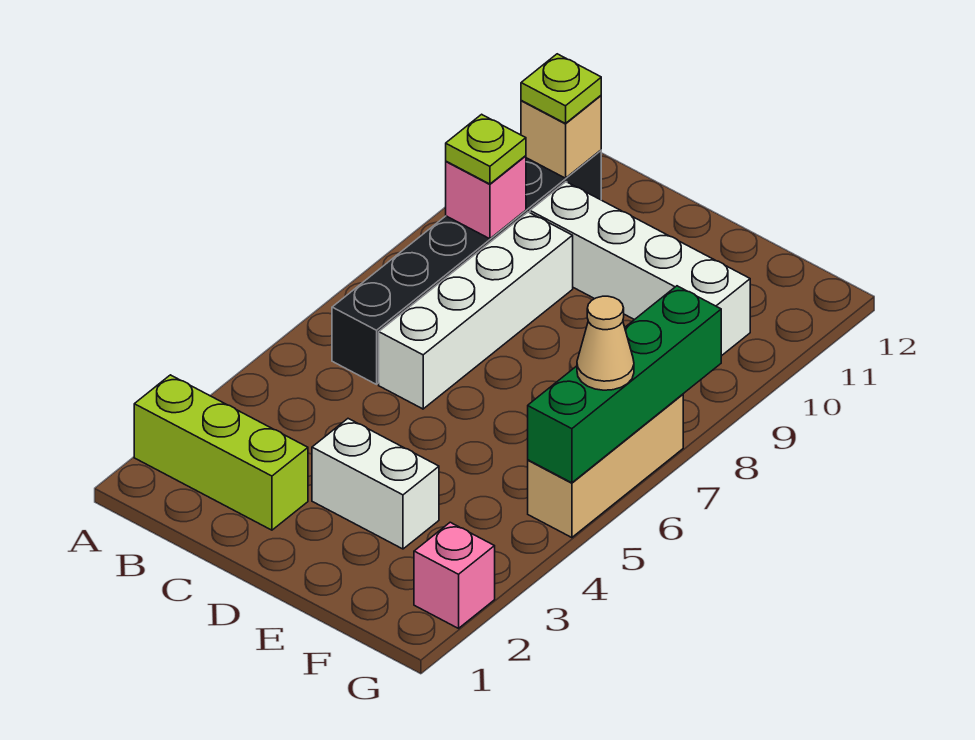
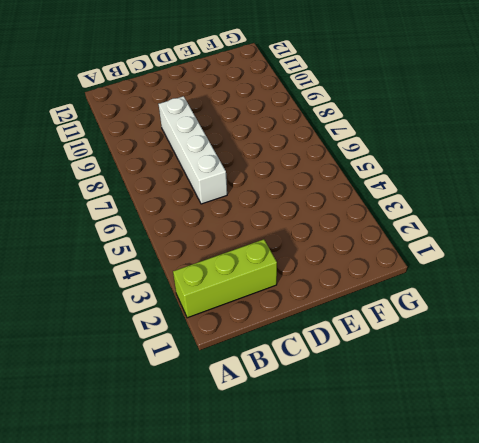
none -> black 1x6 brick [332,150,601,384]
none -> white 1x4 brick [530,182,750,356]
none -> white 1x2 brick [312,419,439,549]

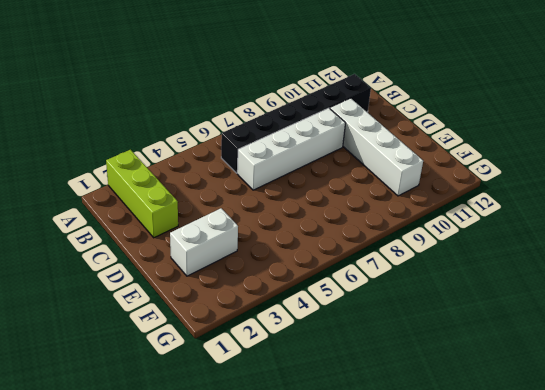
white 1x2 brick [170,208,238,276] -> white 1x2 brick turned to [312,419,439,549]
none -> pink 1x1 brick [414,522,495,628]
none -> tan 1x3 brick [528,394,683,538]
none -> pink 1x1 brick [446,156,526,239]

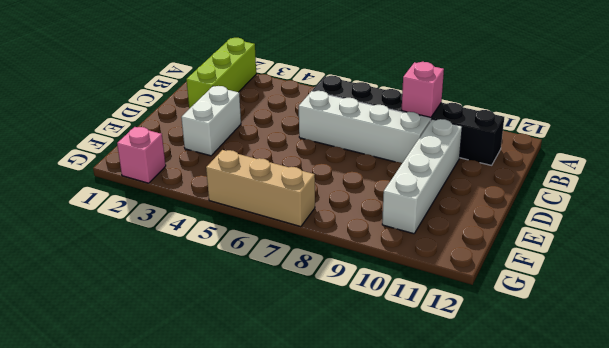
none -> tan 1x1 brick [521,96,601,178]
none -> green 1x4 brick [528,286,721,483]
none -> lime 1x1 plate [446,114,526,184]

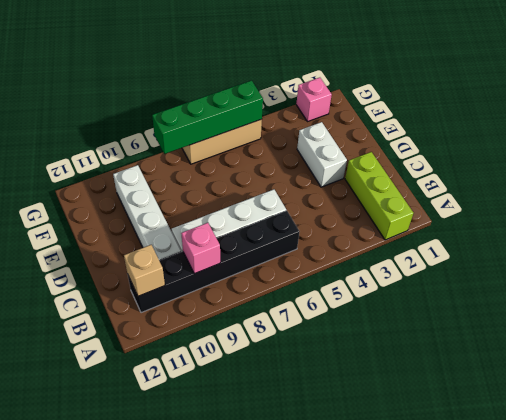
none -> lime 1x1 plate [446,114,526,184]
none -> lime 1x1 plate [521,54,601,123]
none -> tan 1x1 cone [577,296,634,390]

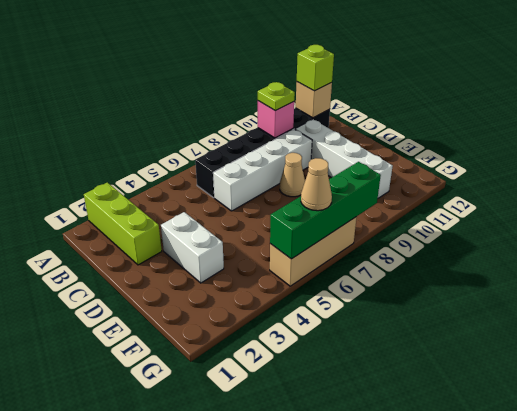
lime 1x1 brick [297,45,334,91] -> lime 1x1 plate [521,54,601,123]
tan 1x1 cone [280,153,305,197] -> none
none -> pink 1x1 brick [414,522,495,628]

